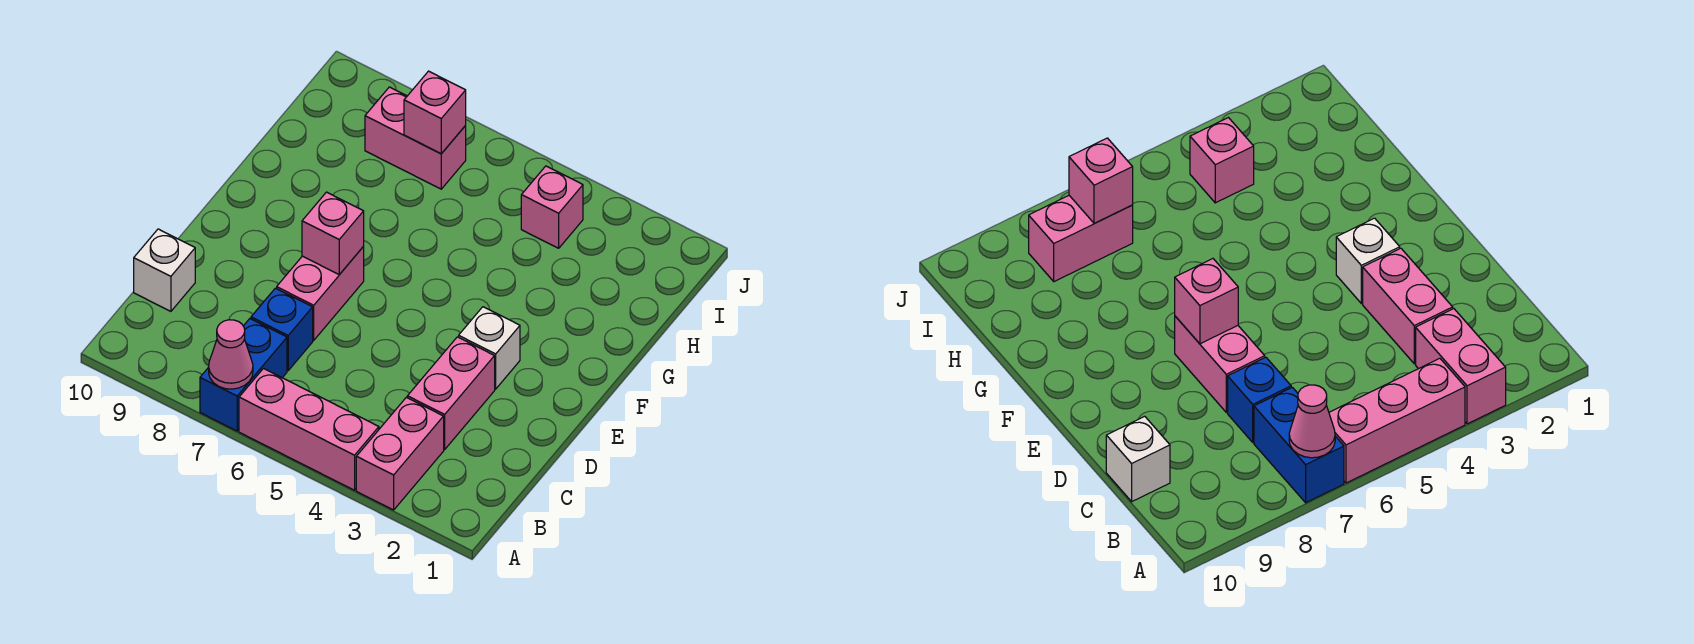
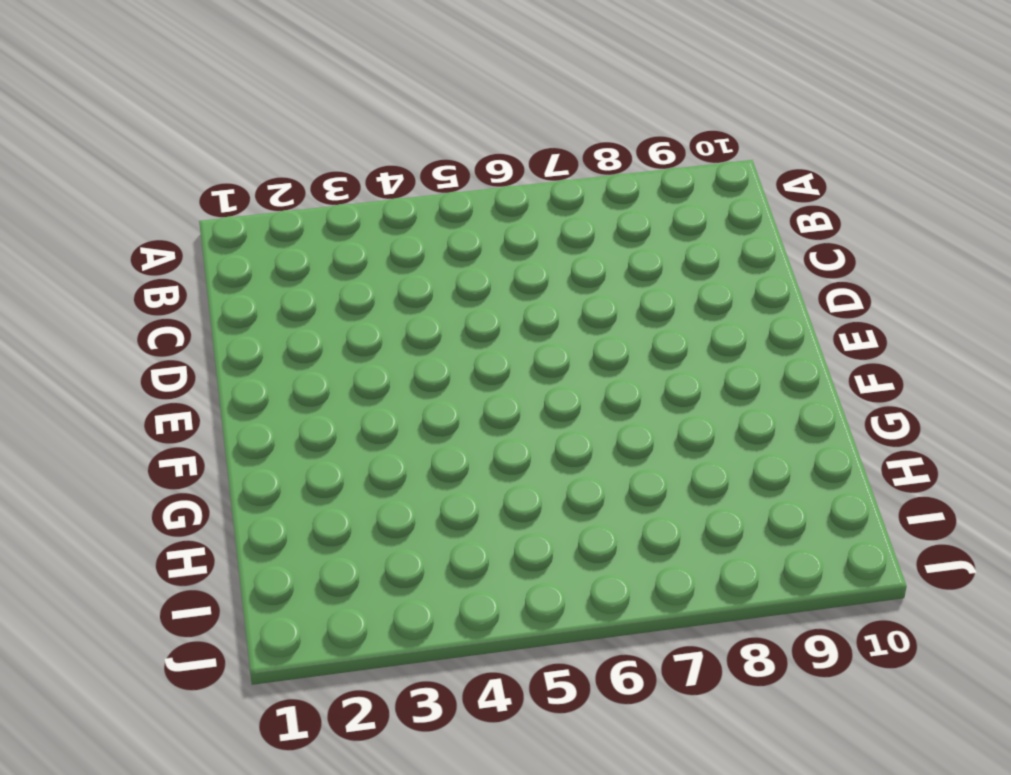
none -> pink 1x2 brick [356,397,444,510]
none -> pink 1x3 brick [239,369,379,490]
none -> blue 1x2 brick [200,319,287,431]

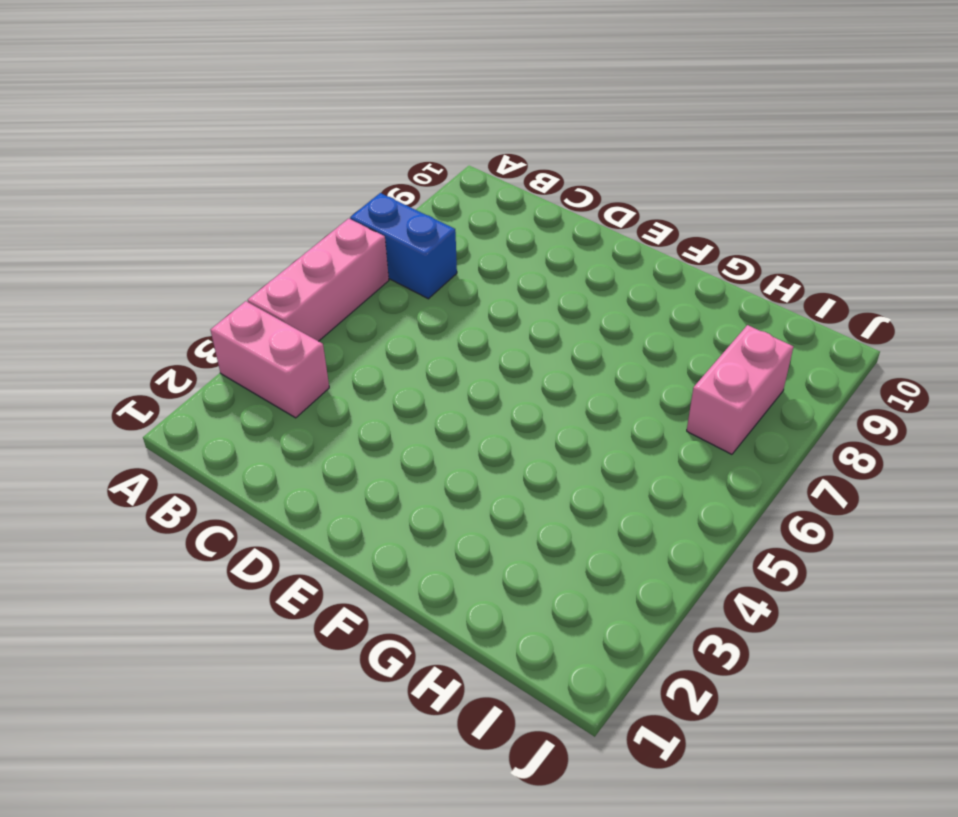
none -> pink 1x2 brick [407,337,495,449]
none -> blue 1x1 brick [251,288,313,370]
none -> white 1x1 brick [134,229,195,311]

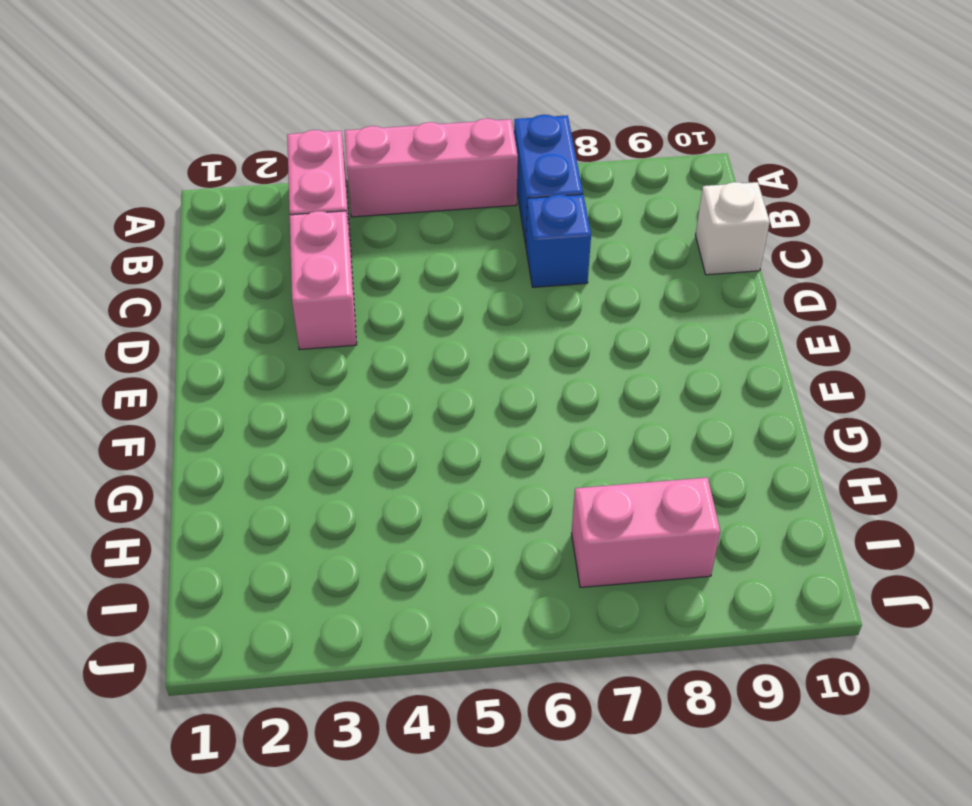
none -> pink 1x2 brick [277,247,364,340]
none -> white 1x1 brick [459,307,520,389]
none -> pink 1x1 brick [521,166,583,248]

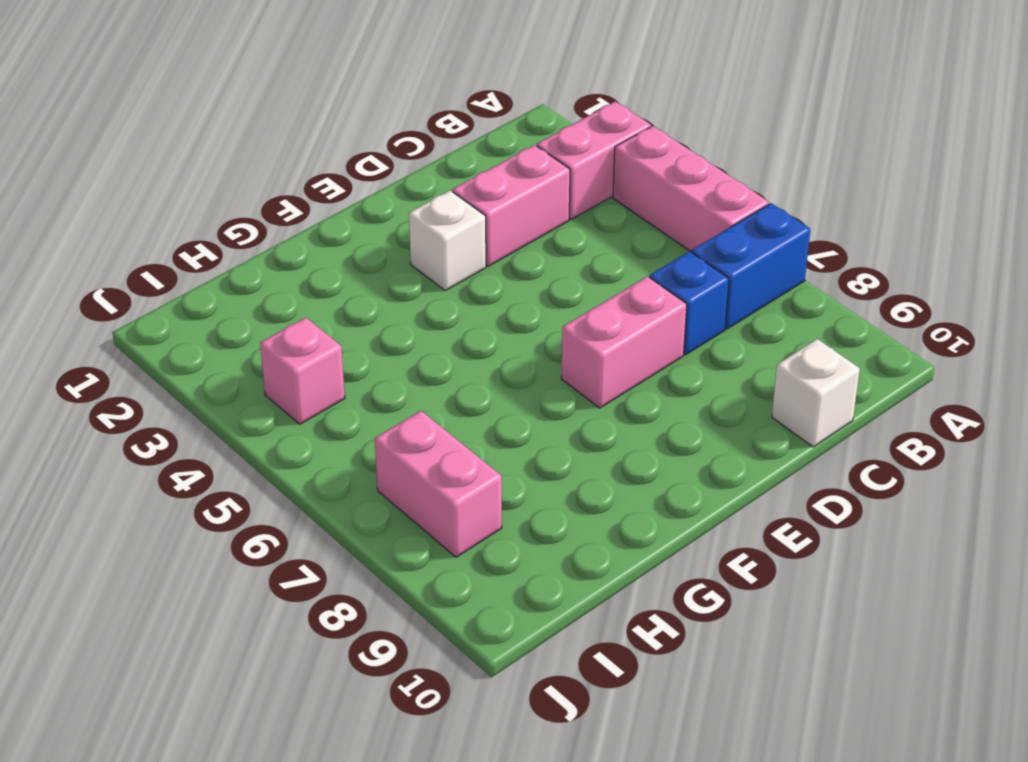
none -> pink 1x1 cone [209,320,253,389]
none -> pink 1x1 brick [302,192,364,275]
none -> pink 1x1 brick [404,71,466,154]

